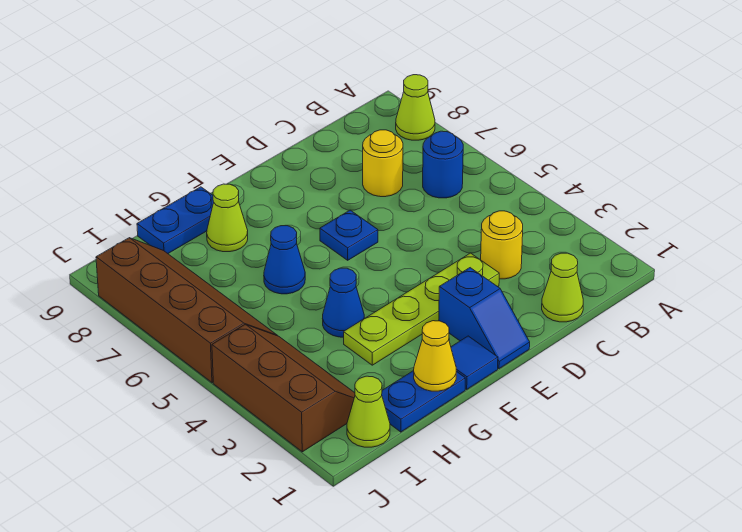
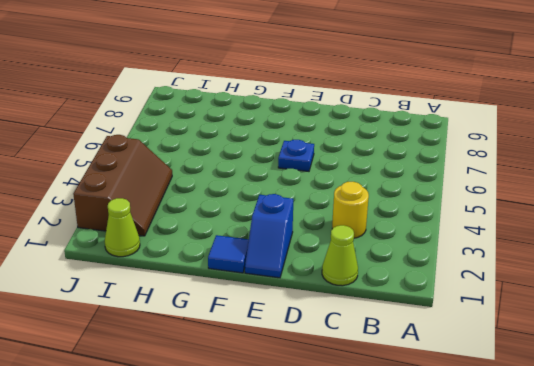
none -> lime 1x1 cone [396,75,435,140]
none -> blue 1x1 round brick [423,131,463,198]
none -> yellow 1x1 round brick [363,130,403,197]

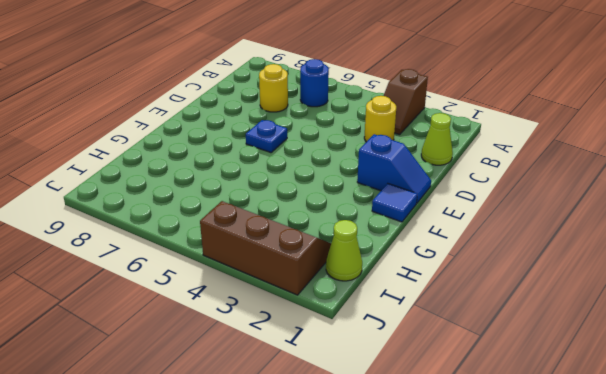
brown 1x2 slope [384,69,428,135] -> none
none -> lime 1x1 cone [396,75,435,140]
none -> lime 1x4 plate [344,253,499,365]
none -> blue 1x2 plate [382,371,465,432]

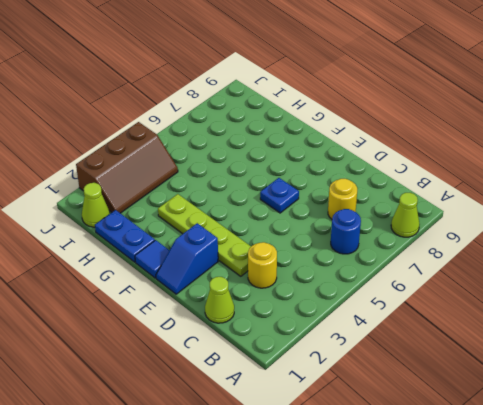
none -> blue 1x1 cone [323,268,364,337]
none -> blue 1x1 cone [264,226,305,294]
none -> lime 1x1 cone [207,184,248,252]

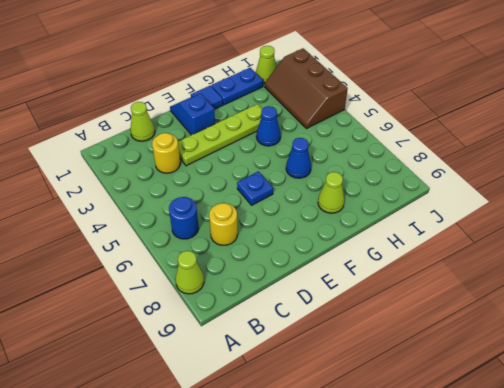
none -> blue 1x2 plate [137,187,213,253]
none -> brown 2x4 slope [96,238,277,383]
none -> yellow 1x1 cone [414,321,456,391]

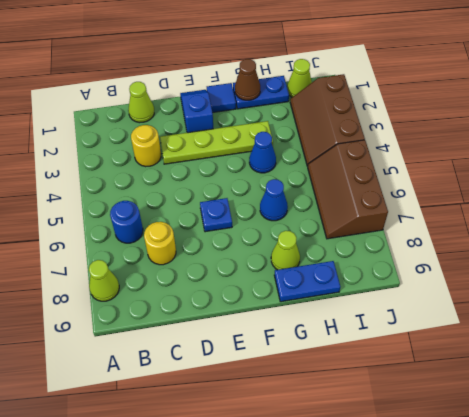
brown 1x1 cone [235,59,260,100] -> yellow 1x1 cone [414,321,456,391]
brown 2x3 slope [308,140,388,239] -> brown 2x4 slope [96,238,277,383]

